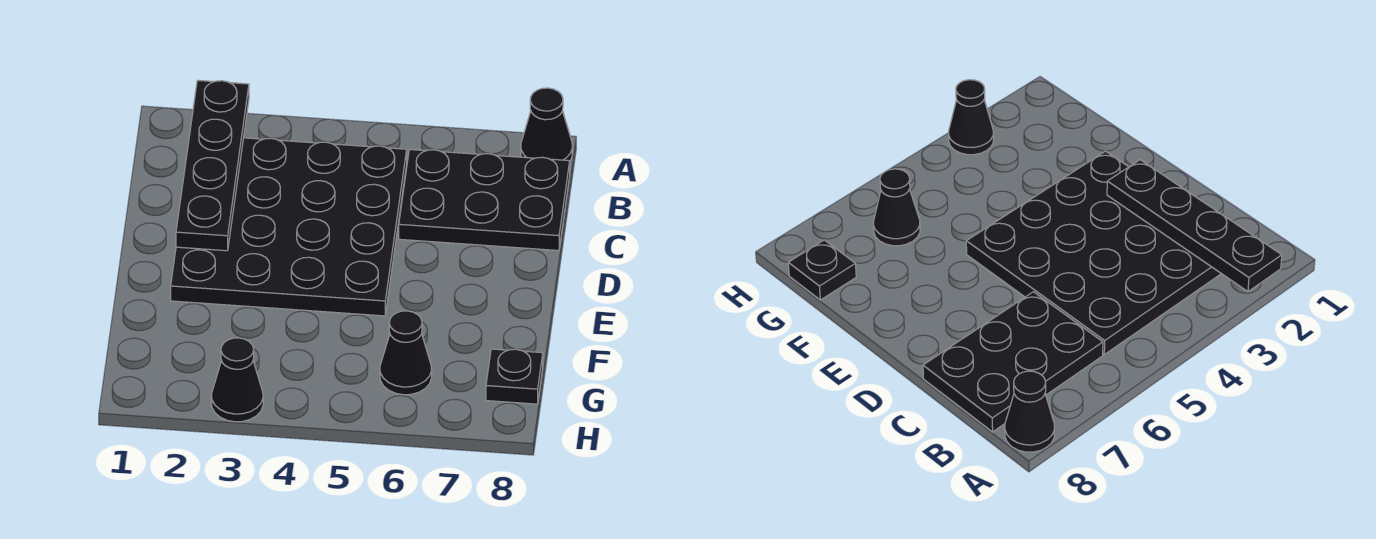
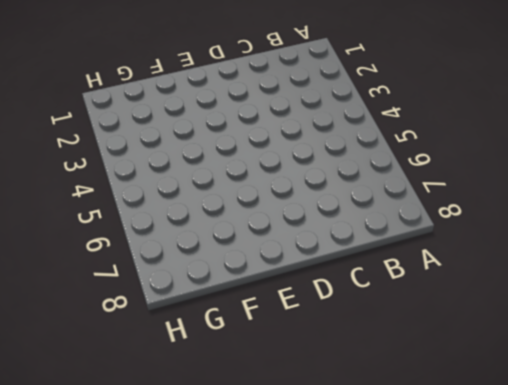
none -> black 1x1 cone [521,88,572,161]
none -> black 4x4 plate [171,138,407,316]

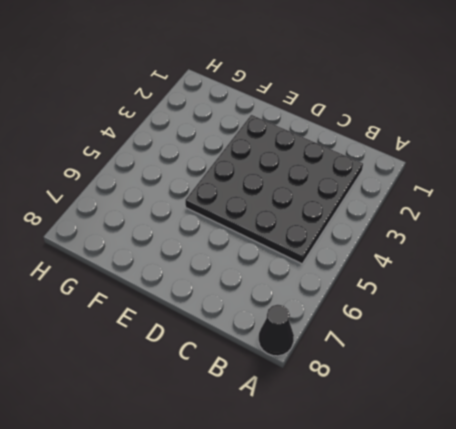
none -> black 2x3 plate [399,150,570,251]
none -> black 1x1 cone [380,311,432,395]

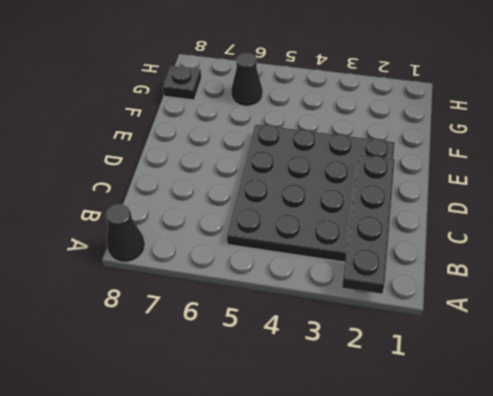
none -> black 2x3 plate [399,150,570,251]
none -> black 1x1 cone [211,338,263,422]

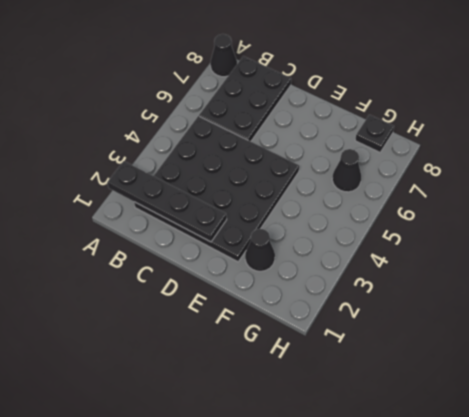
black 1x1 cone [245,229,275,271] -> black 1x1 cone moved to [211,338,263,422]

